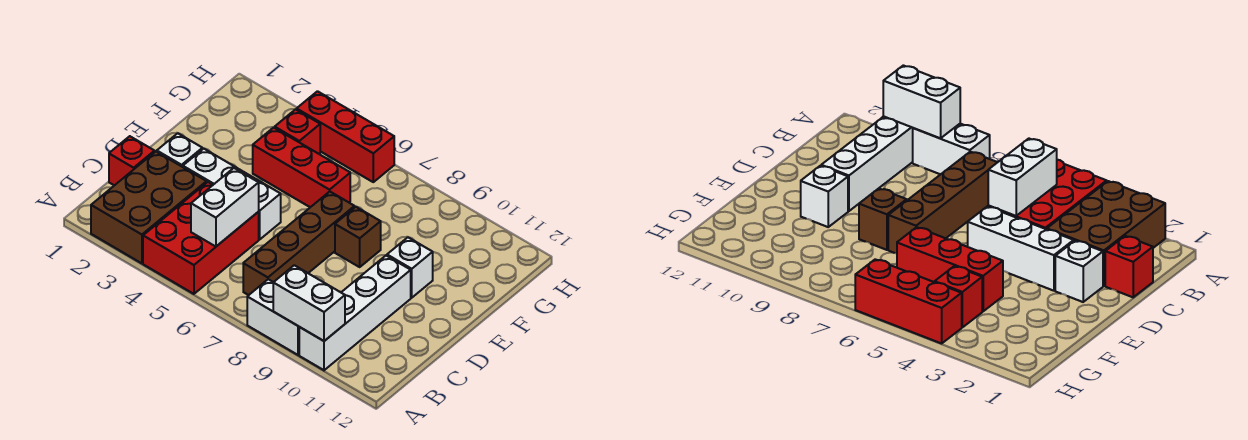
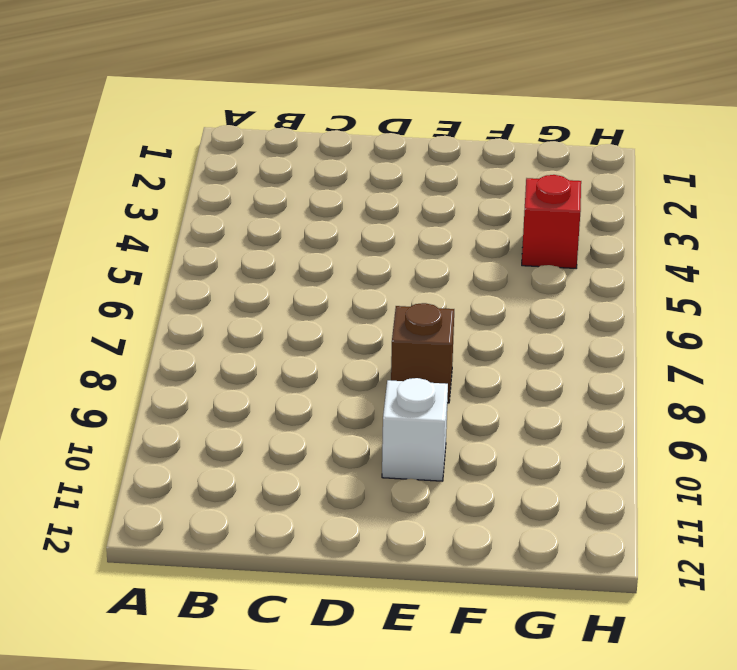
none -> brown 2x3 brick [91,152,207,263]
none -> red 2x3 brick [143,182,259,294]
none -> white 1x2 brick [247,279,299,355]

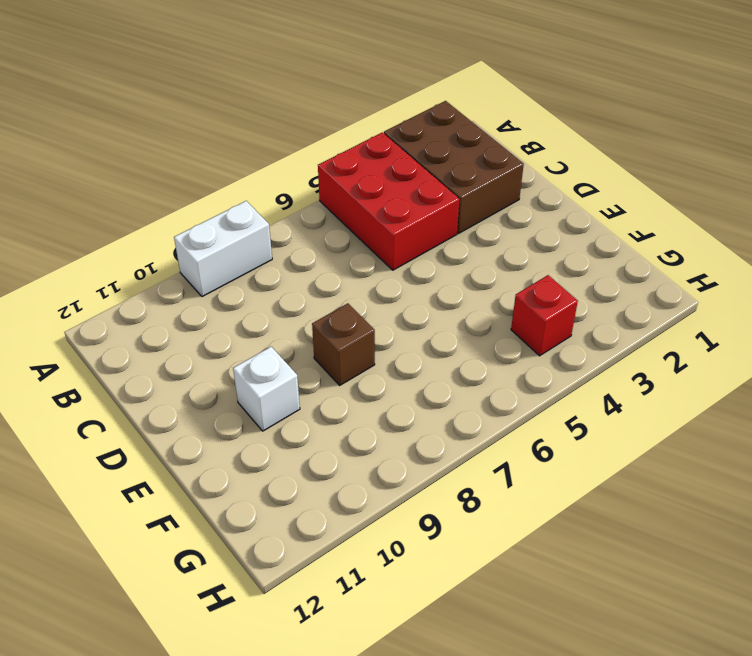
none -> white 1x4 brick [299,255,411,370]
none -> brown 1x4 brick [243,192,355,295]
none -> red 1x1 brick [109,136,155,185]

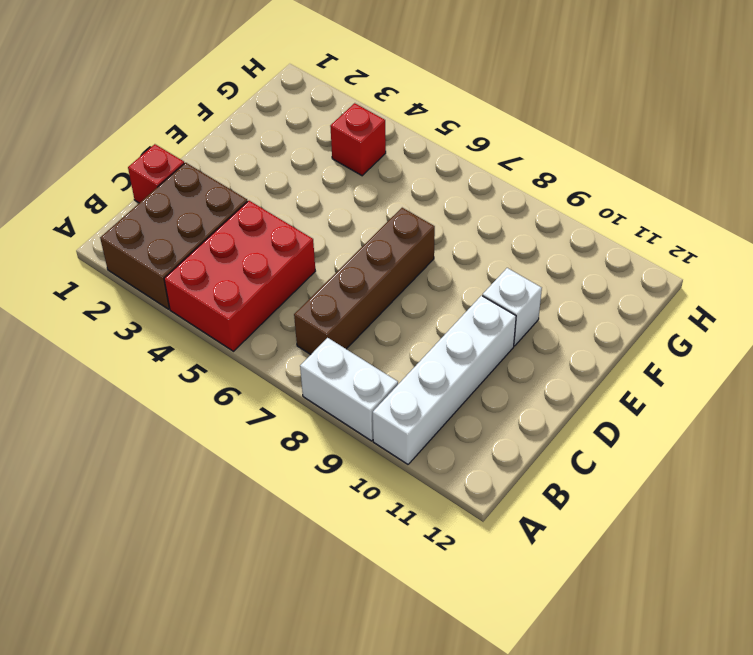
none -> white 1x1 brick [156,133,202,167]
none -> white 1x3 brick [183,149,281,239]
none -> brown 1x1 brick [335,207,381,267]

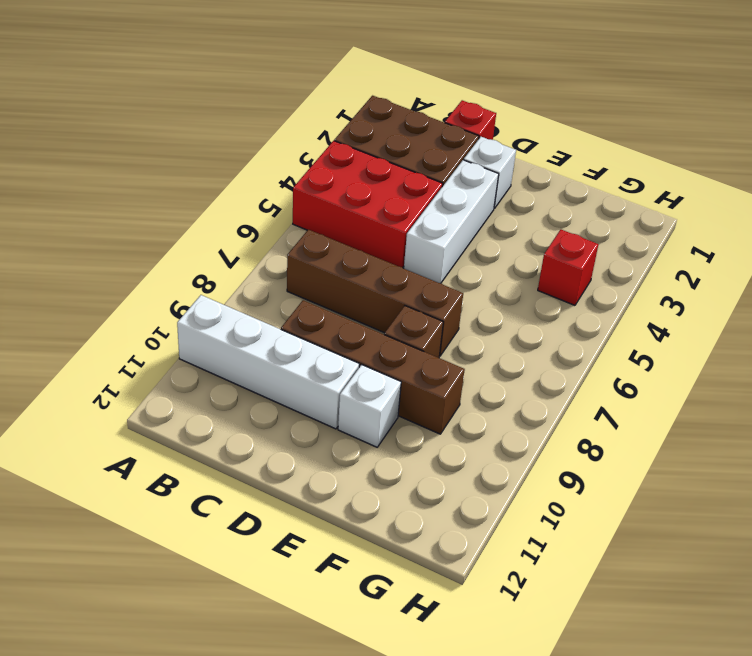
brown 1x4 brick [281,300,465,434] -> none
none -> white 1x2 brick [247,279,299,355]
none -> red 1x3 brick [253,128,350,207]
none -> red 1x3 brick [297,91,394,182]

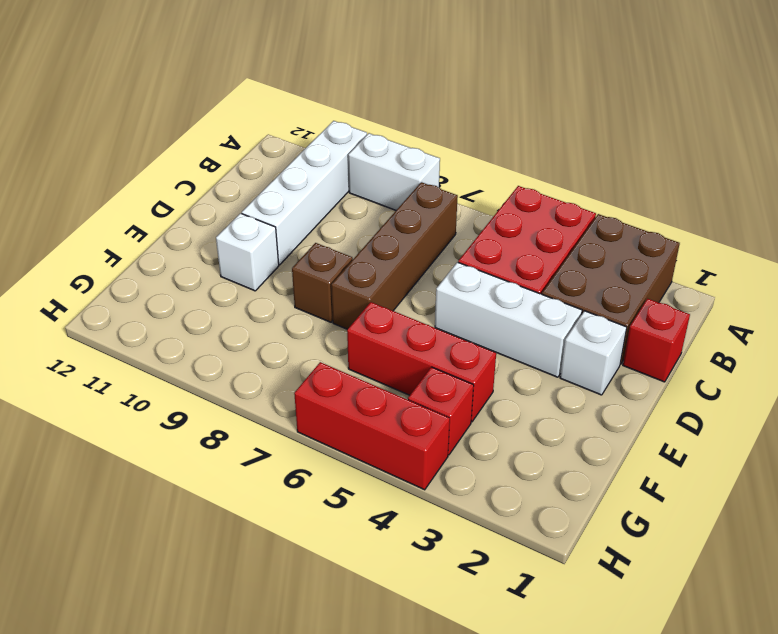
none -> white 1x2 brick [273,265,345,341]
none -> white 1x2 brick [191,168,259,247]

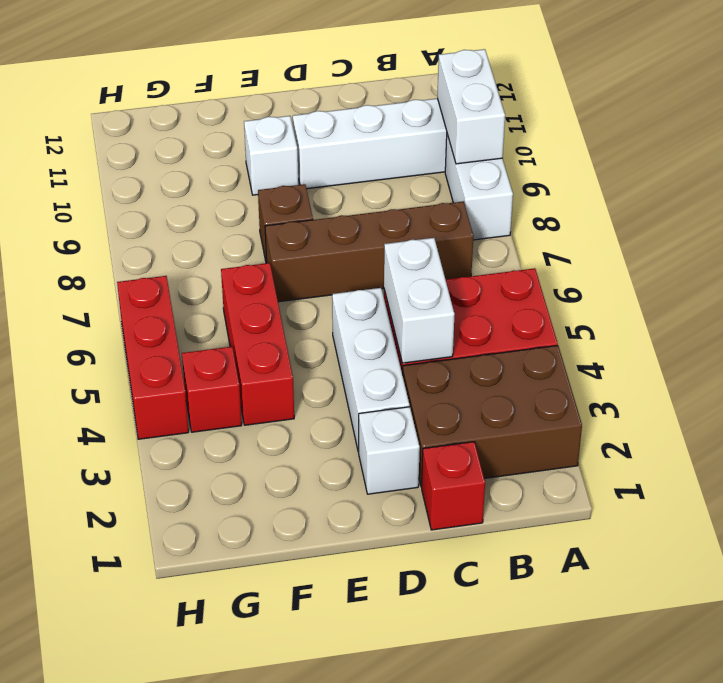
white 1x2 brick [384,238,455,363] -> white 1x2 brick turned to [191,168,259,247]

